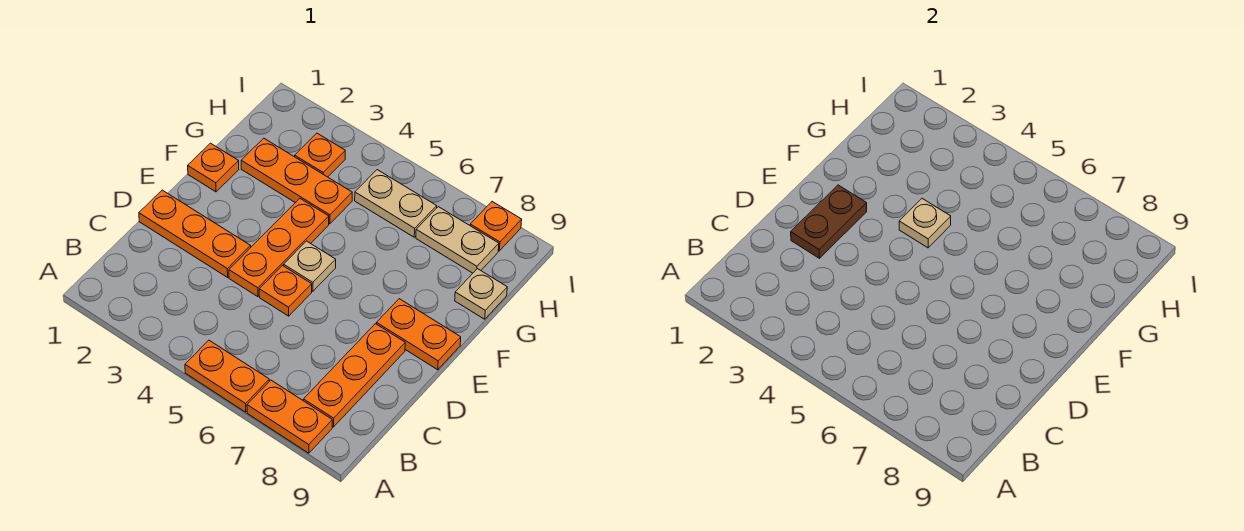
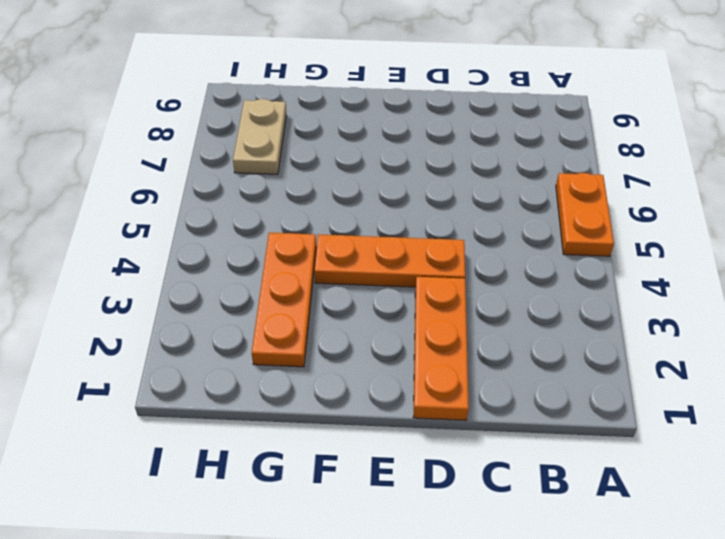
none -> orange 1x2 plate [247,380,332,453]
none -> orange 1x3 plate [303,324,405,427]
none -> orange 1x1 plate [259,266,312,316]

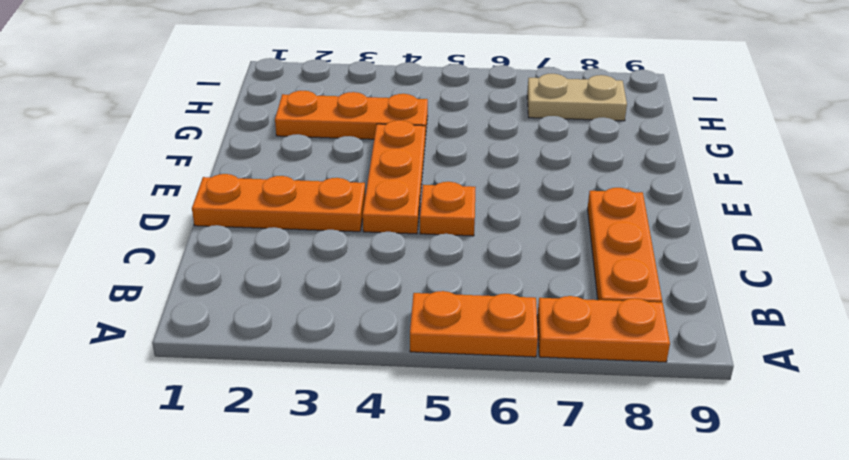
none -> tan 1x1 plate [284,241,336,291]
none -> orange 1x2 plate [376,299,461,370]
none -> orange 1x1 plate [188,143,239,192]

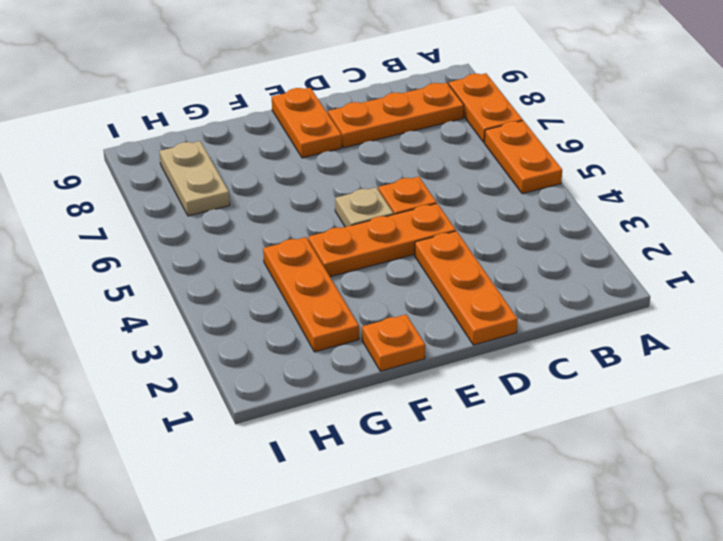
none -> tan 1x1 plate [455,269,507,319]
none -> orange 1x1 plate [295,133,345,177]
none -> tan 1x2 plate [355,170,437,237]

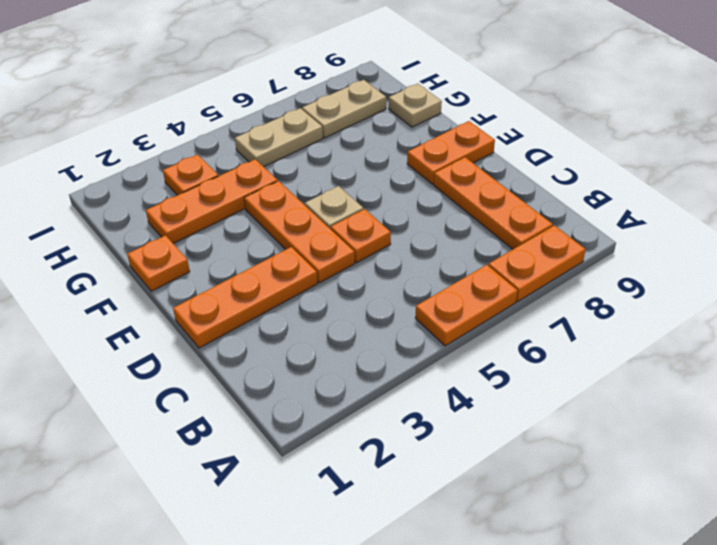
none -> orange 1x1 plate [470,202,522,251]
none -> brown 1x2 plate [791,185,867,258]
none -> tan 1x1 plate [899,199,951,248]

